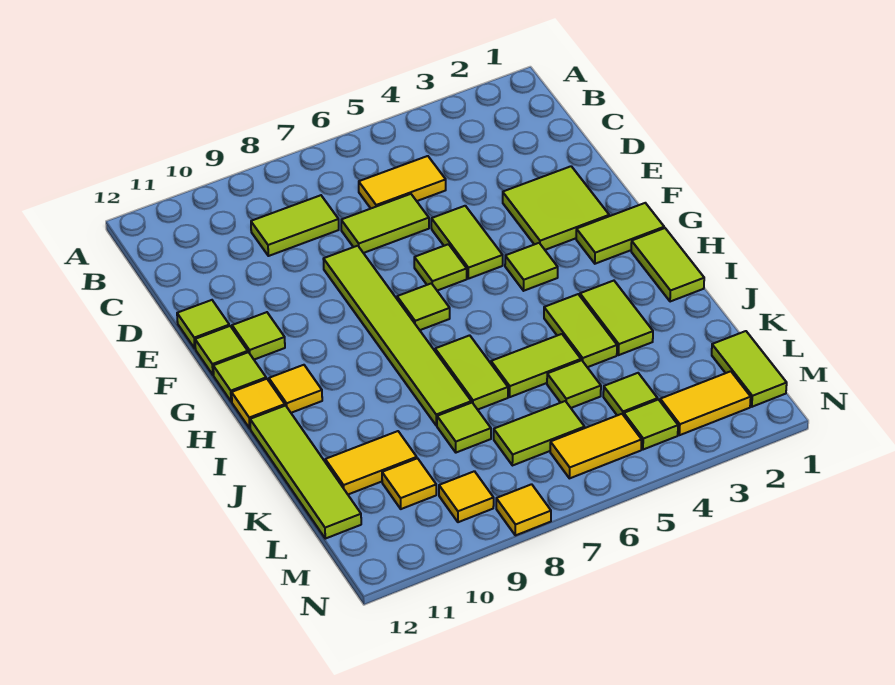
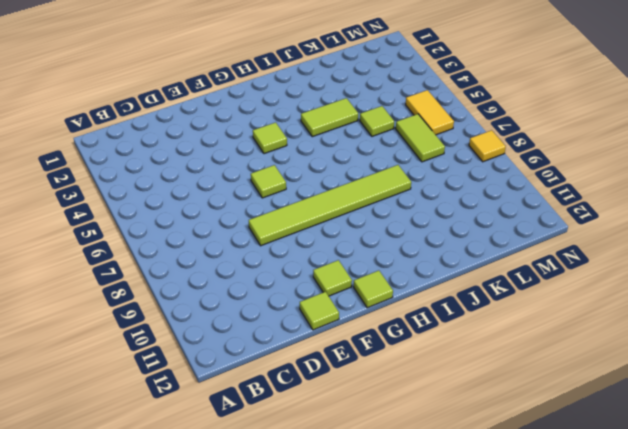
none -> yellow 1x2 tile [359,156,446,208]
none -> lime 1x2 tile [251,195,339,256]
none -> lime 1x2 tile [341,194,429,253]
none -> lime 2x2 tile [503,166,609,250]

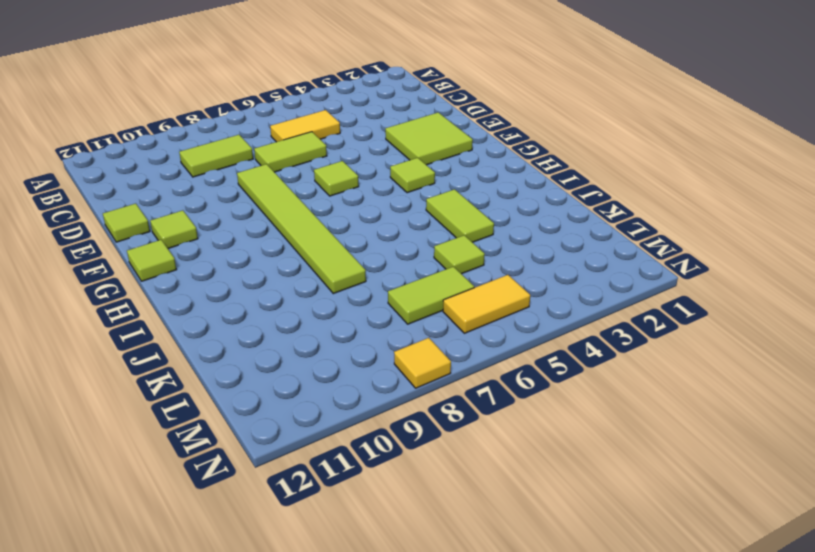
none -> lime 1x2 tile [431,206,503,279]
none -> lime 1x1 tile [195,326,248,375]
none -> lime 1x2 tile [576,203,664,264]
none -> lime 1x1 tile [397,283,450,330]

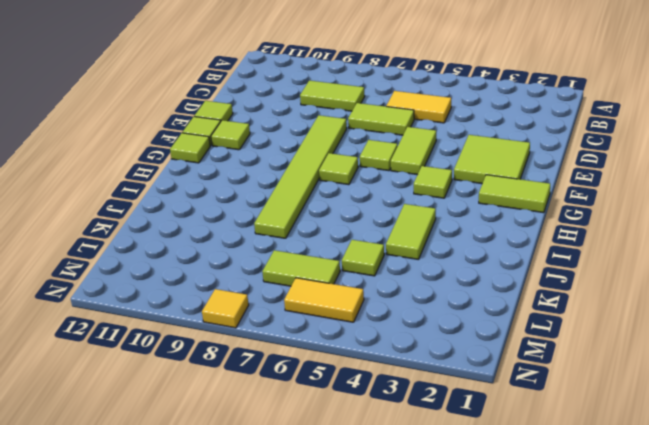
none -> lime 1x2 tile [631,228,704,302]
none -> yellow 1x1 tile [269,365,322,413]
none -> yellow 1x1 tile [232,379,285,428]
none -> lime 1x2 tile [580,281,653,355]

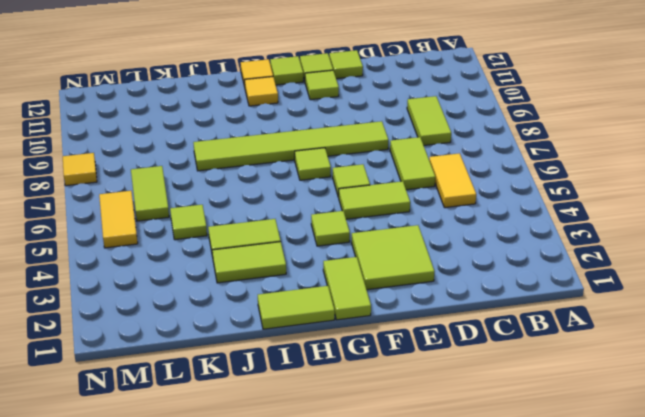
none -> lime 1x2 tile [435,335,508,410]
none -> lime 1x4 tile [250,406,361,539]
none -> lime 1x2 tile [491,334,581,397]
none -> lime 1x1 tile [437,403,491,453]

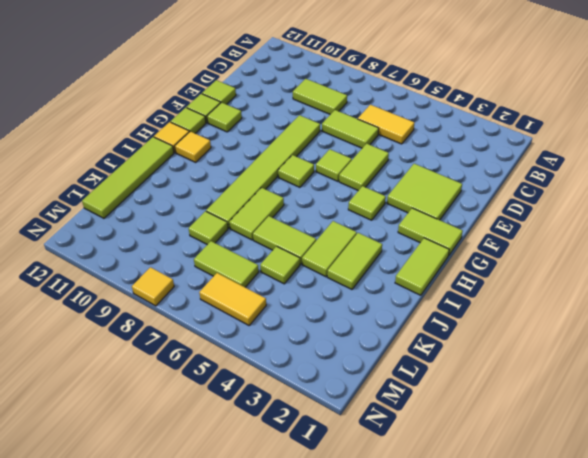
none -> yellow 1x2 tile [325,431,417,494]
none -> lime 1x2 tile [712,331,787,407]
none -> lime 1x1 tile [603,373,658,415]
none -> yellow 1x1 tile [382,458,436,509]

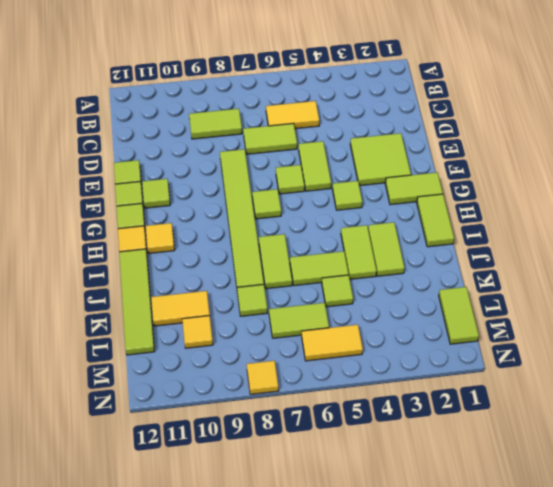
none -> lime 1x1 tile [603,373,658,415]
none -> yellow 1x2 tile [660,371,751,435]
none -> lime 1x1 tile [624,400,678,450]
none -> yellow 1x1 tile [439,471,494,522]

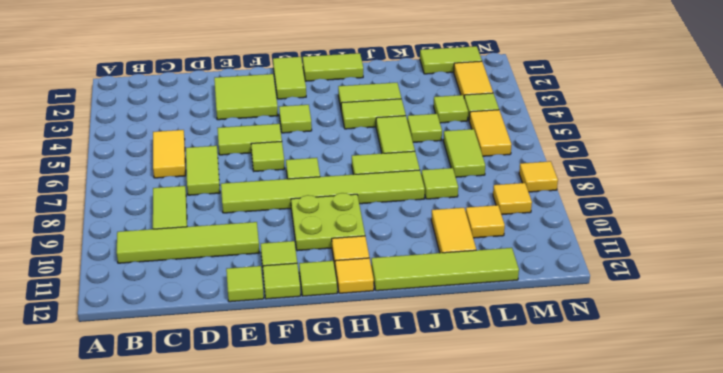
lime 1x4 tile [117,222,259,263] -> none
lime 2x2 plate [291,193,365,251] -> none

